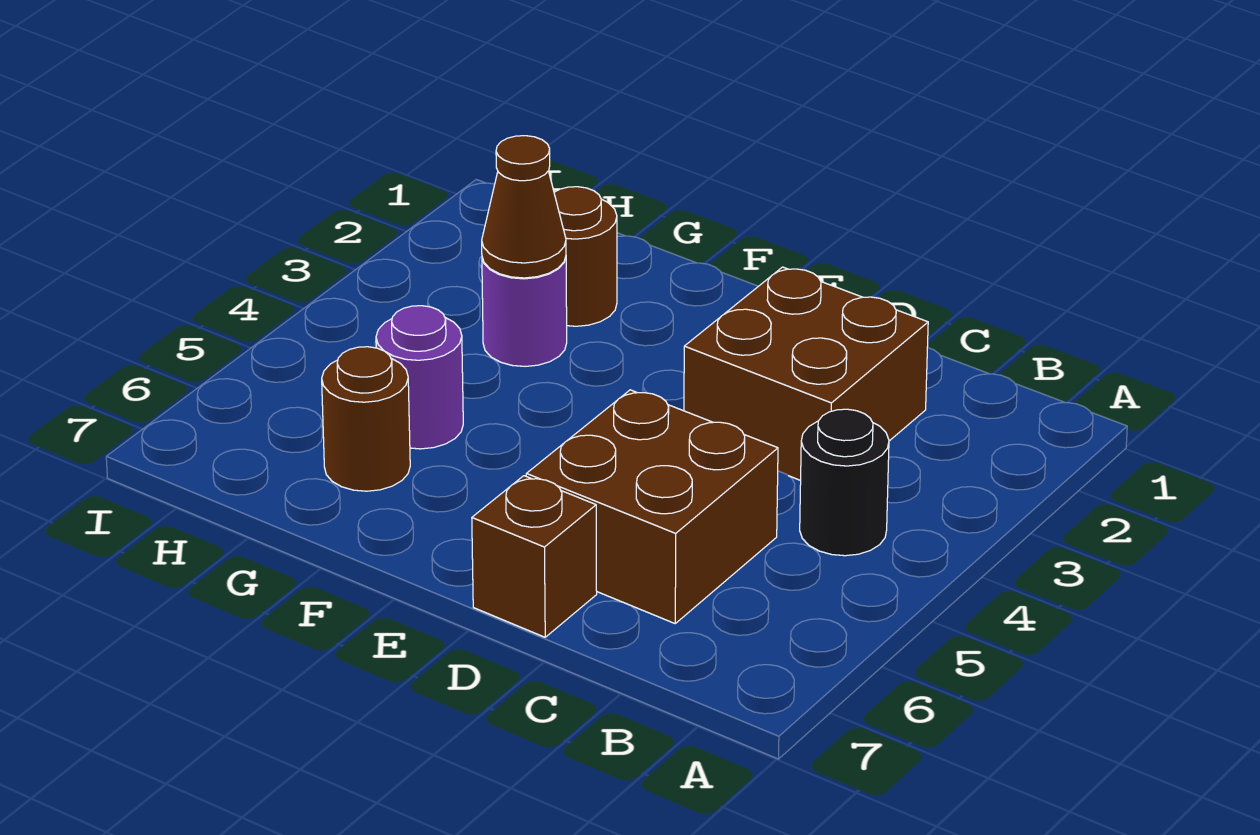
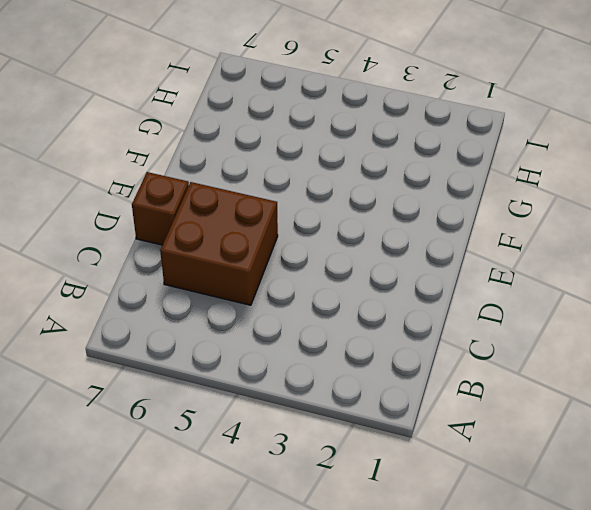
none -> black 1x1 round brick [800,409,889,556]
none -> brown 2x2 brick [684,267,928,480]

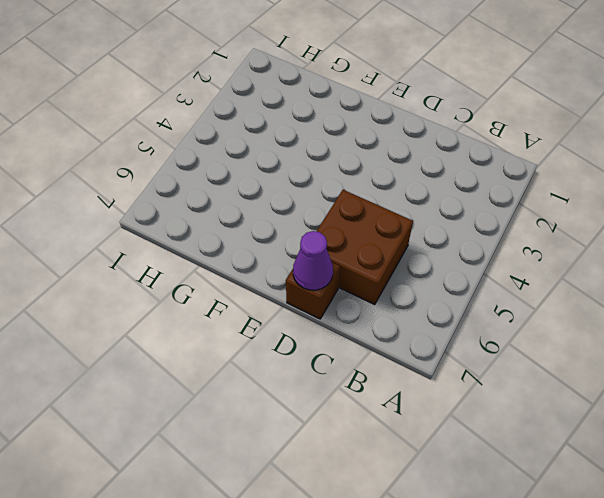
purple 1x1 cone [293,231,333,290] -> none
none -> black 1x1 round brick [800,409,889,556]
none -> brown 2x2 brick [684,267,928,480]

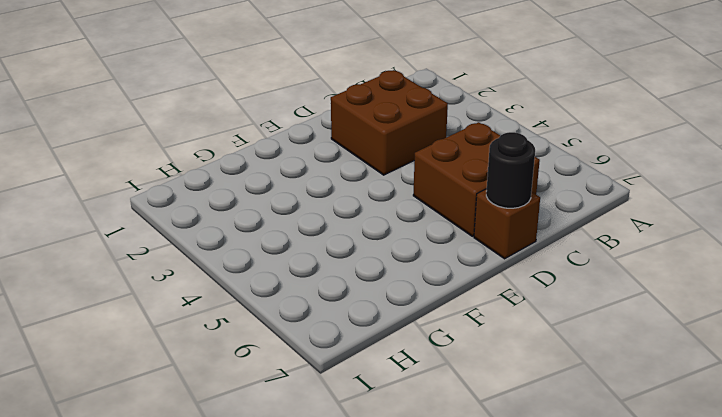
black 1x1 round brick [486,132,535,208] -> black 1x1 round brick moved to [800,409,889,556]
none -> brown 1x1 round brick [554,187,617,326]
none -> purple 1x1 round brick [482,257,567,366]

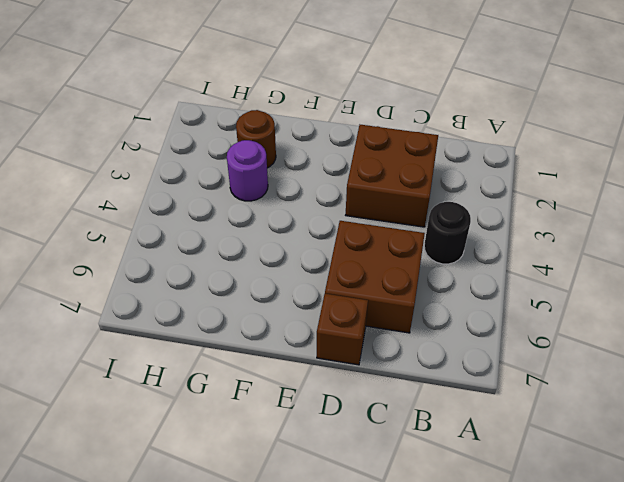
none -> purple 1x1 round brick [376,306,463,449]
none -> brown 1x1 round brick [322,347,410,491]

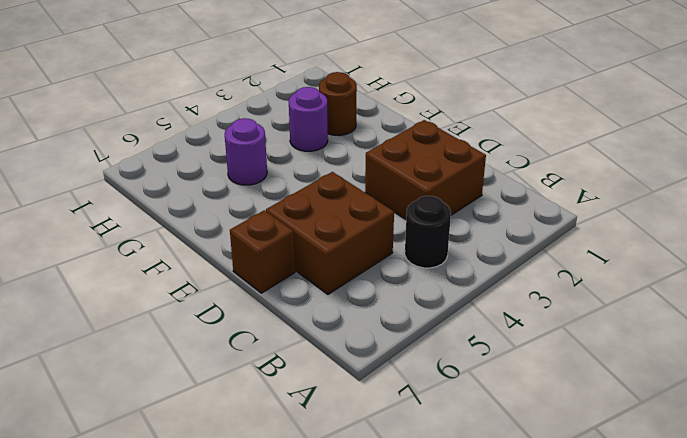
none -> brown 1x1 round brick [322,347,410,491]
none -> brown 1x1 cone [482,136,566,278]

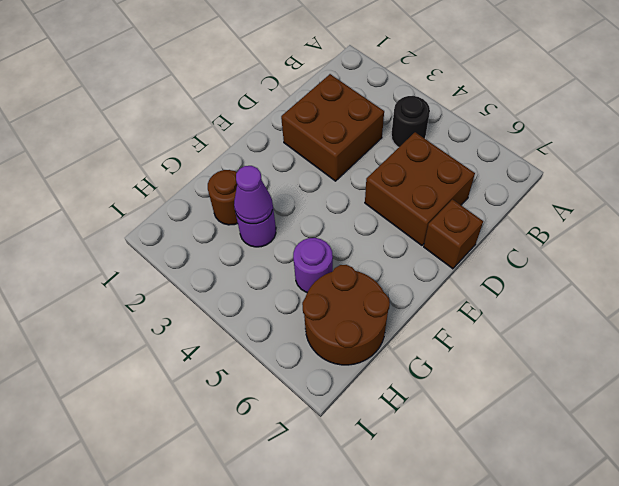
purple 1x1 cone [234,166,273,224] -> brown 1x1 cone [482,136,566,278]
brown 2x2 round brick [302,265,390,365] -> brown 1x1 round brick [322,347,410,491]

